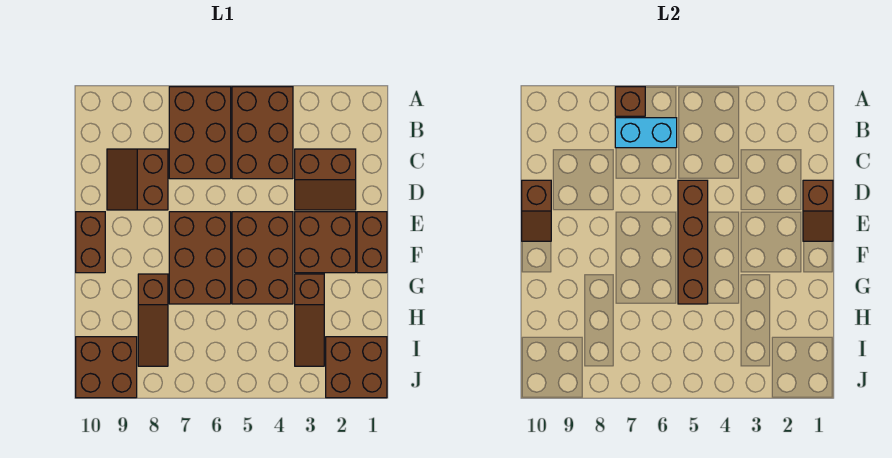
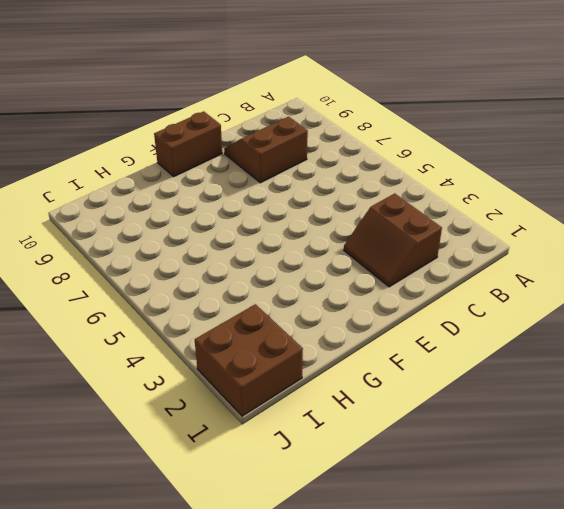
none -> brown 2x3 brick [232,87,293,179]
none -> brown 2x3 brick [169,87,231,179]
none -> brown 1x2 brick [357,212,387,273]

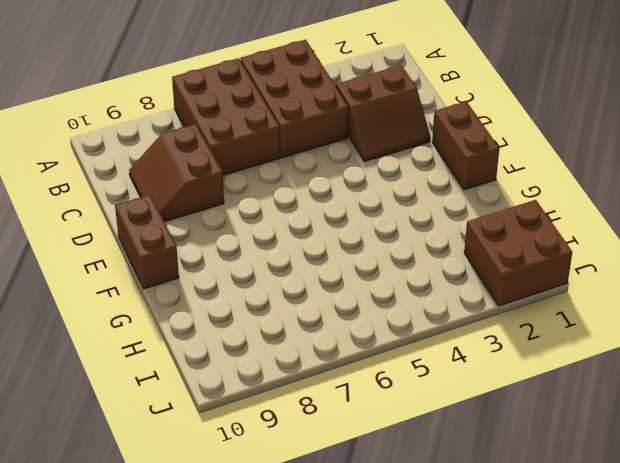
none -> brown 2x2 brick [295,212,356,273]
none -> brown 2x3 brick [232,212,293,304]
none -> brown 2x3 brick [169,212,231,304]

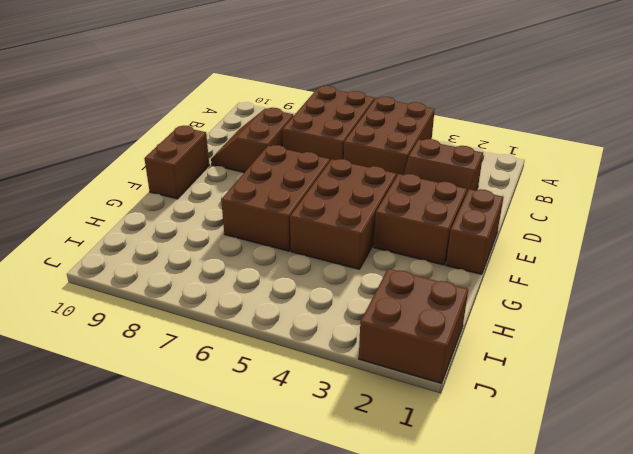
none -> brown 1x3 slope [295,274,324,366]
none -> brown 1x3 slope [138,274,168,366]
none -> brown 2x2 brick [76,337,137,398]

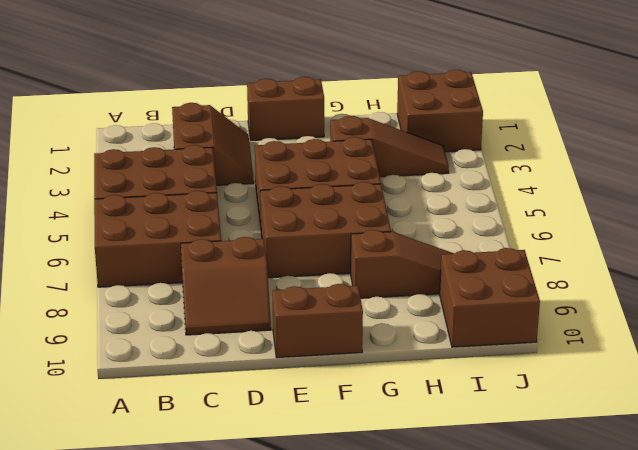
none -> brown 2x2 brick [295,212,356,273]
none -> brown 1x1 brick [615,87,645,116]
none -> cyan 1x2 brick [615,118,677,148]

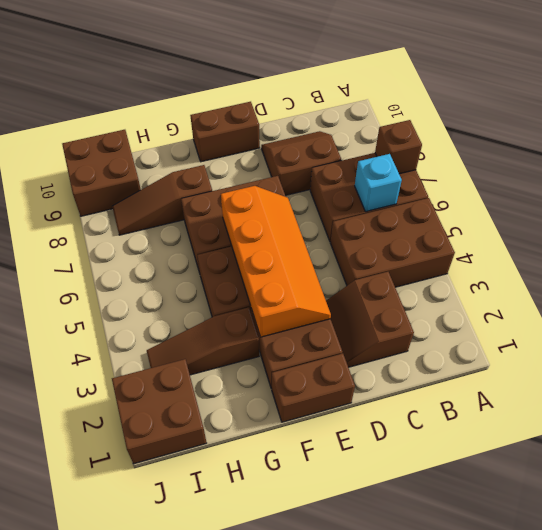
cyan 1x1 brick [355,154,402,212] -> cyan 1x2 brick [615,118,677,148]
orange 2x4 slope [221,186,331,337] -> brown 1x4 brick [678,180,708,304]
none -> brown 1x2 slope [803,180,833,241]
none -> brown 1x2 slope [522,180,551,241]

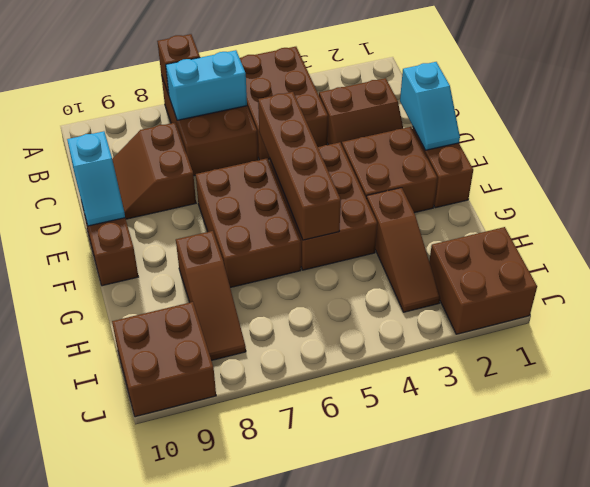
cyan 1x2 slope [400,62,460,150] -> brown 1x2 slope [803,180,833,241]
cyan 1x2 slope [67,131,125,226] -> brown 1x2 slope [522,180,551,241]

